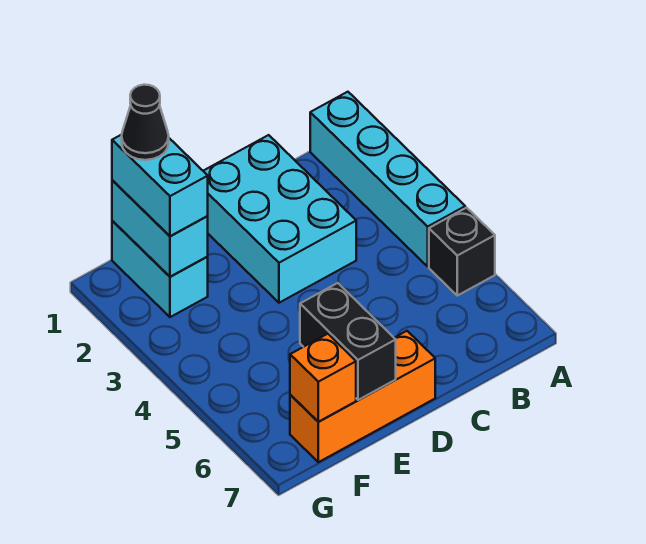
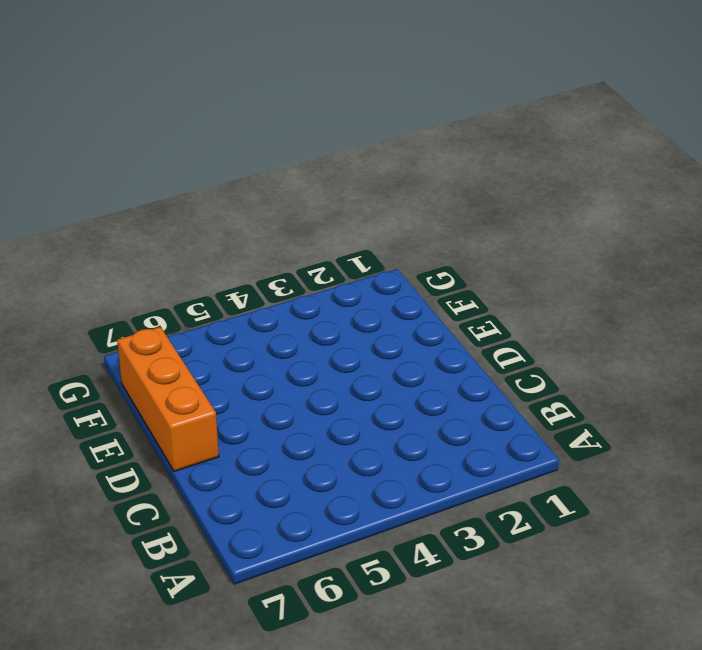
none -> cyan 1x4 brick [310,92,465,266]
none -> black 1x1 brick [429,208,495,296]

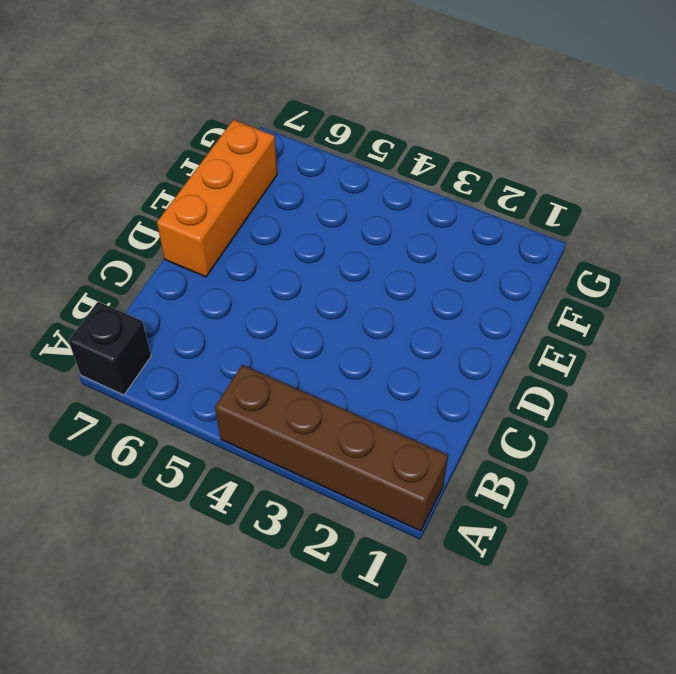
brown 1x4 brick [215,365,448,531] -> cyan 1x4 brick [310,92,465,266]
black 1x1 brick [69,302,151,395] -> black 1x1 brick moved to [429,208,495,296]
none -> cyan 2x3 brick [204,135,356,303]
none -> cyan 1x2 brick [112,221,208,317]

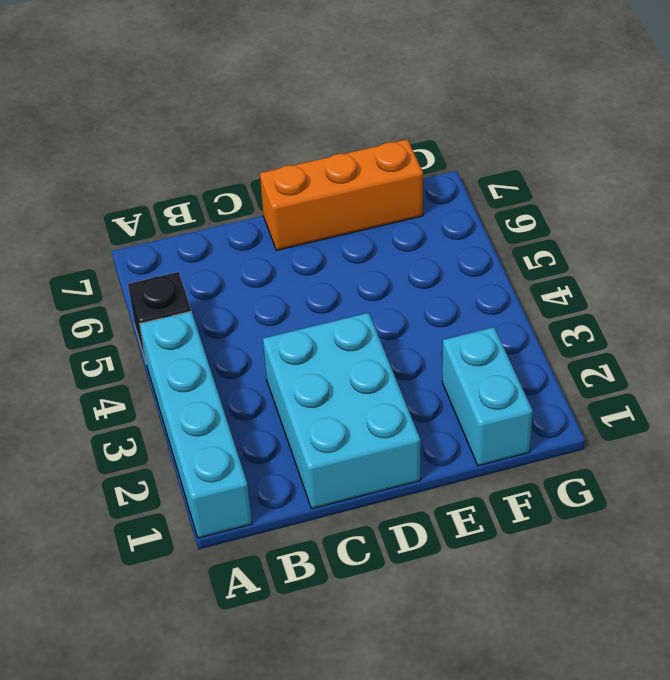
none -> black 1x2 brick [300,283,396,400]
none -> cyan 1x2 brick [112,180,208,277]

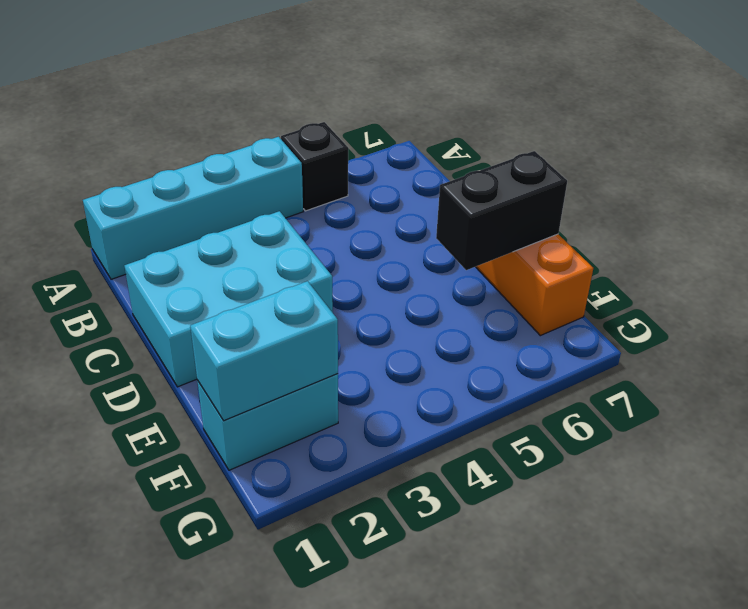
none -> orange 1x1 brick [290,334,356,422]
none -> cyan 1x2 brick [112,135,208,236]

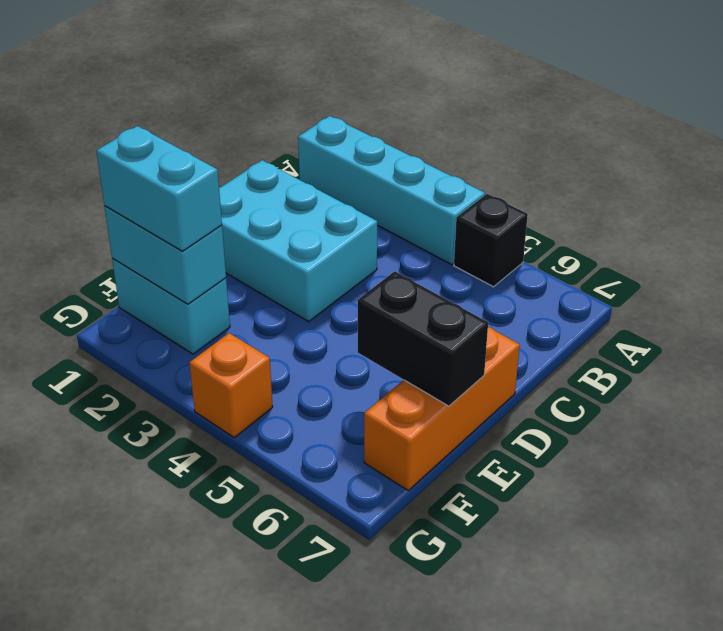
orange 1x1 brick [189,333,273,437] -> orange 1x1 brick moved to [290,334,356,422]
none -> black 1x1 cone [122,85,169,160]

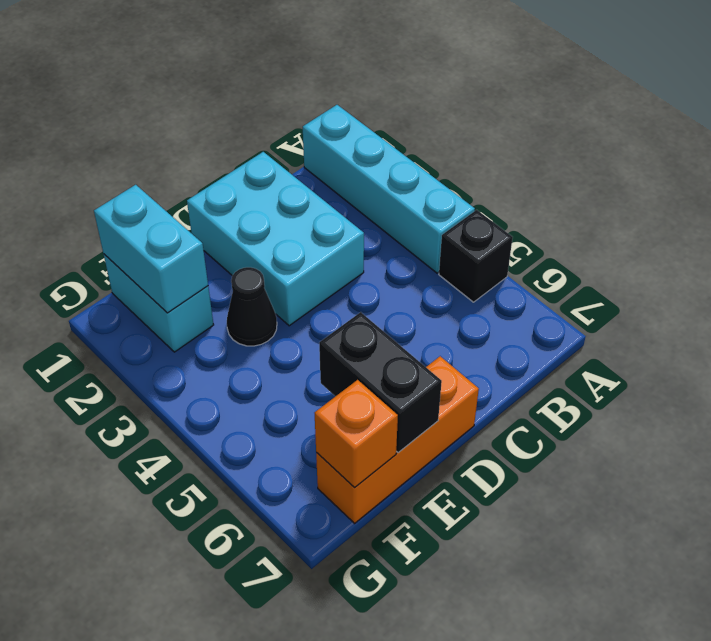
black 1x1 cone [227,267,277,346] -> black 1x1 cone moved to [122,85,169,160]
none -> cyan 1x2 brick [112,135,208,236]

